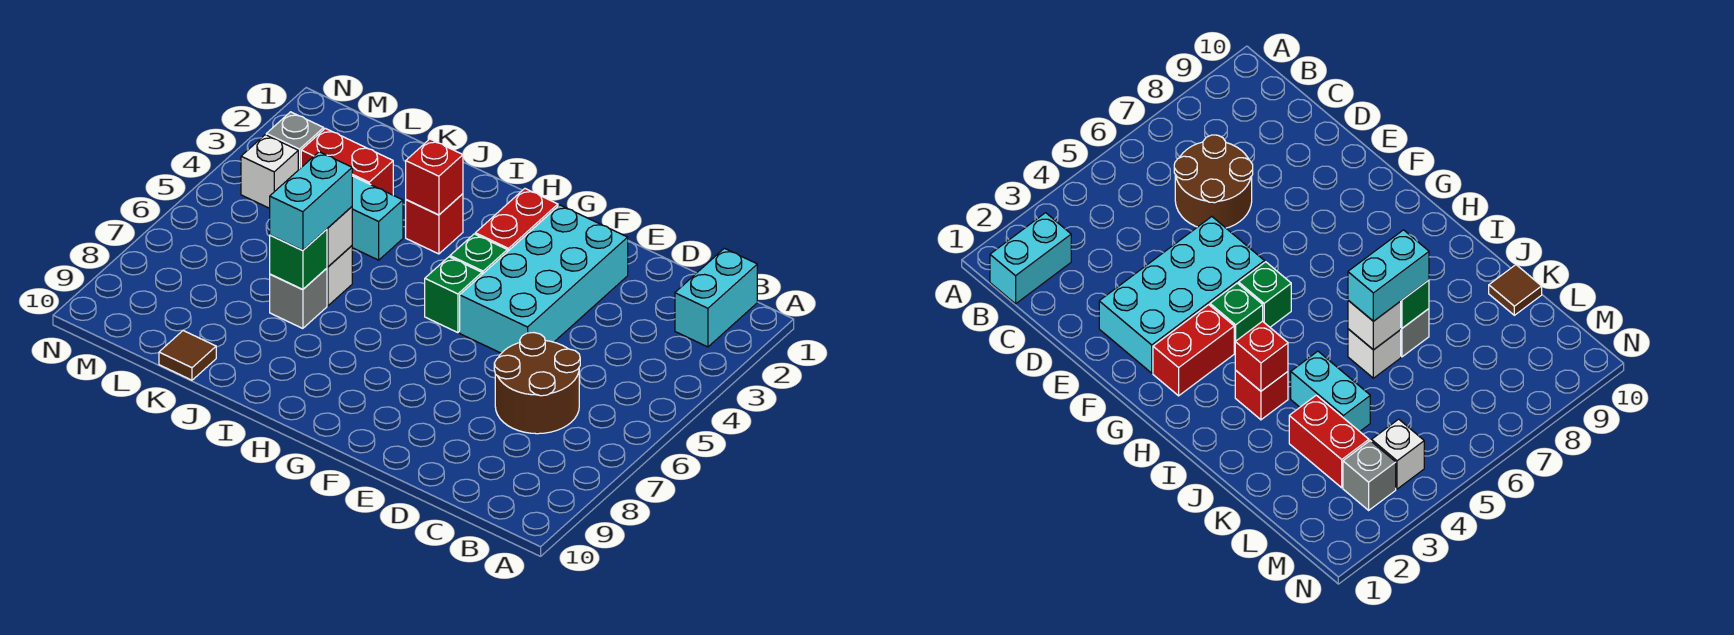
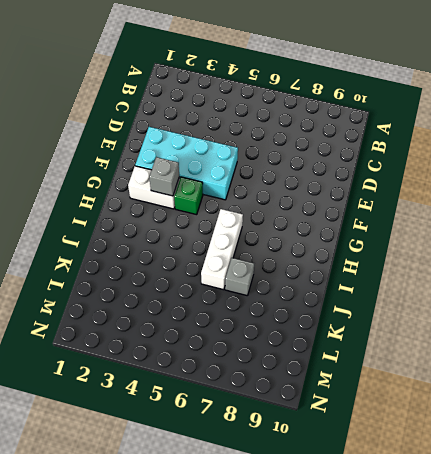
white 1x2 brick [128,166,180,209] -> red 1x2 brick [475,189,558,252]
grey 1x1 brick [149,157,179,196] -> grey 1x1 brick moved to [266,112,324,170]
white 1x3 brick [201,209,243,290] -> white 1x1 brick [327,246,352,306]
none -> cyan 1x2 brick [675,248,757,347]
none -> brown 2x2 round brick [494,333,580,434]
none -> green 1x1 brick [425,257,482,333]

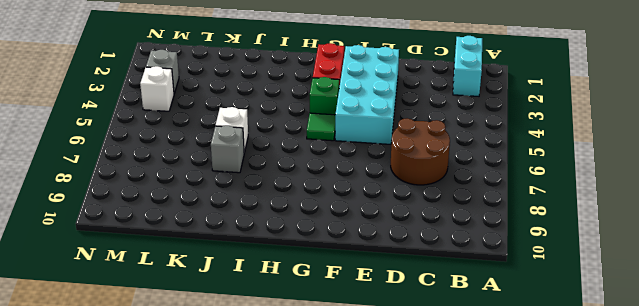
green 1x1 tile [307,113,335,141] -> green 1x1 brick [425,257,482,333]
none -> red 1x1 brick [406,194,463,254]
none -> cyan 1x2 brick [352,176,403,260]
none -> red 1x2 brick [301,128,393,195]

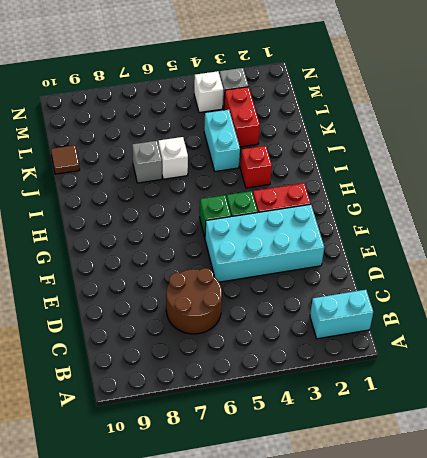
none -> red 1x1 brick [406,139,463,215]
none -> white 1x1 brick [327,207,352,266]
none -> green 1x1 brick [270,229,327,290]

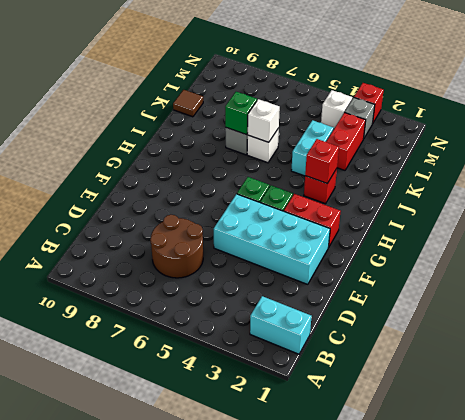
red 1x1 brick [354,83,384,124] -> none
none -> cyan 1x2 brick [270,152,352,250]

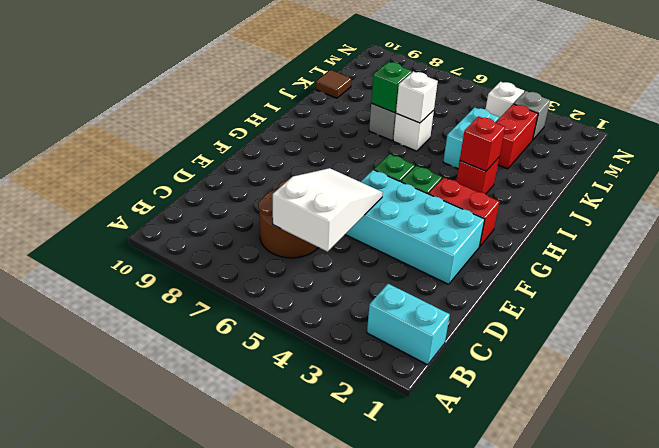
white 2x3 slope [273,168,383,252] -> none
none -> cyan 1x2 brick [270,152,352,250]

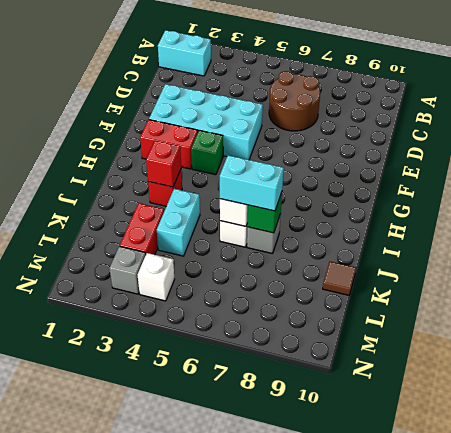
none -> green 1x1 brick [425,257,482,333]

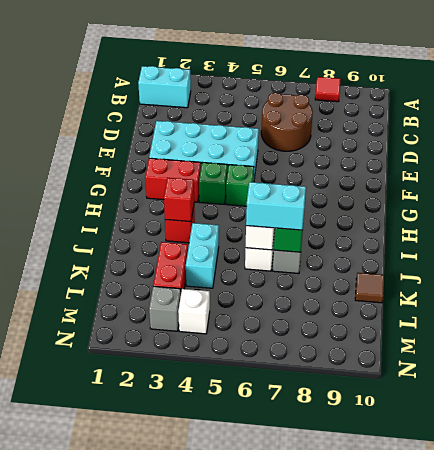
red 1x1 tile [315,77,341,102] -> none

